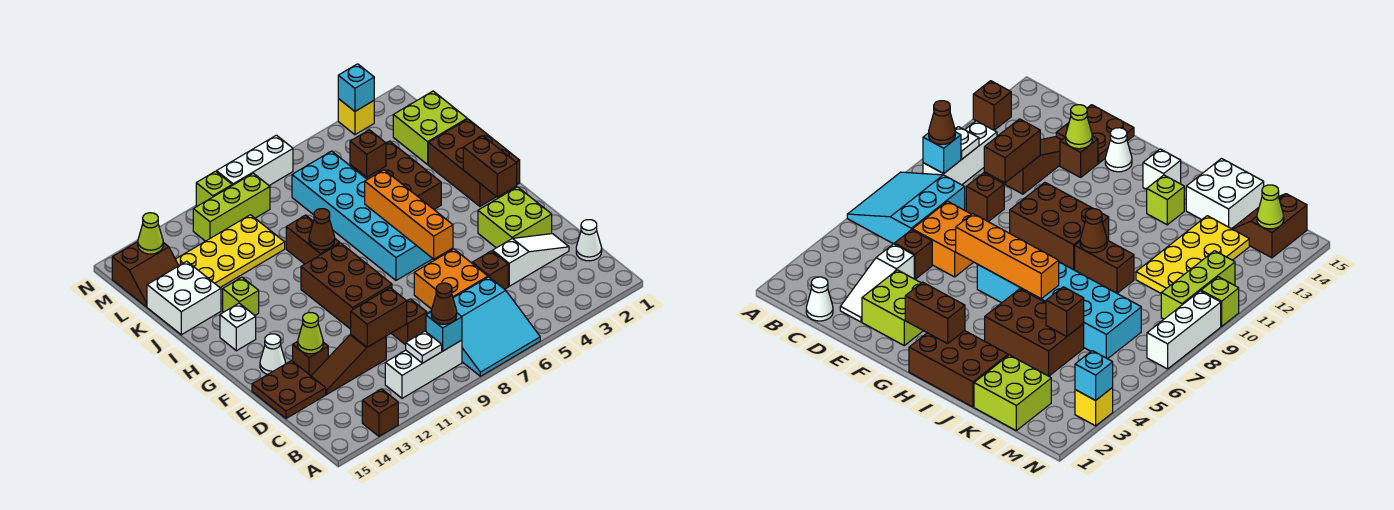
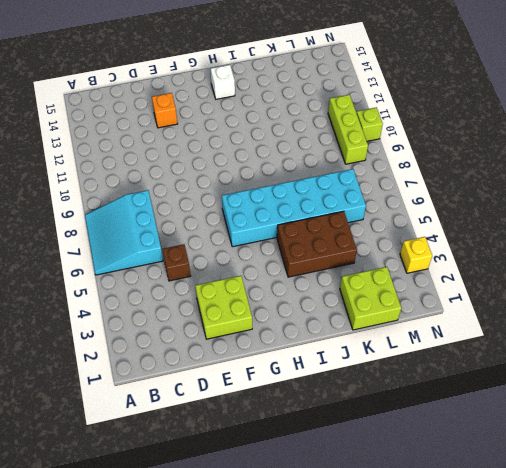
orange 1x1 brick [152,93,178,128] -> brown 1x1 brick [293,342,328,376]
none -> brown 1x1 brick [362,389,398,436]
none -> white 1x3 brick [385,340,462,398]
none -> white 1x1 cone [576,220,602,261]
none -> white 1x3 slope [493,234,569,286]

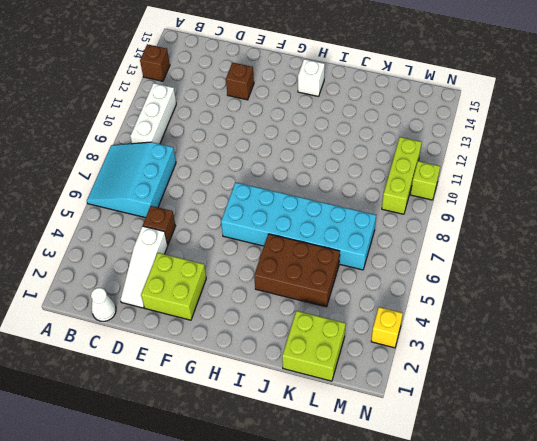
none -> orange 2x2 brick [414,249,488,309]
none -> brown 1x1 brick [391,299,427,345]
none -> brown 1x3 slope [312,334,386,394]
none -> brown 2x2 plate [252,361,326,418]

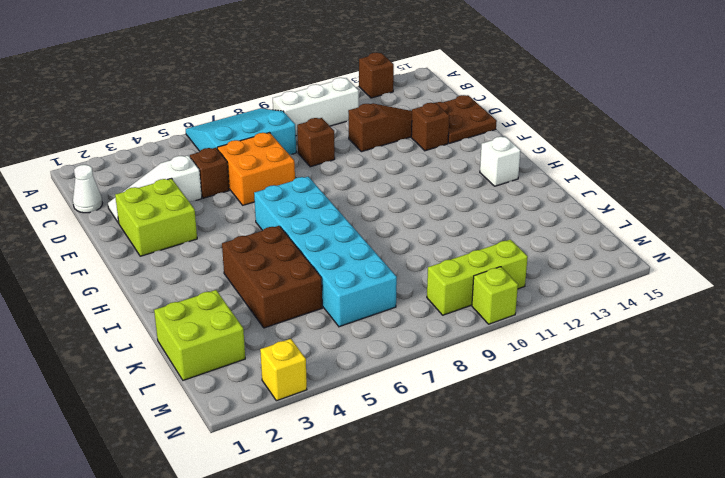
none -> brown 2x3 brick [301,243,392,329]
none -> white 1x1 cone [260,334,285,374]
none -> brown 2x3 brick [428,119,520,206]
none -> brown 1x2 brick [286,215,340,264]

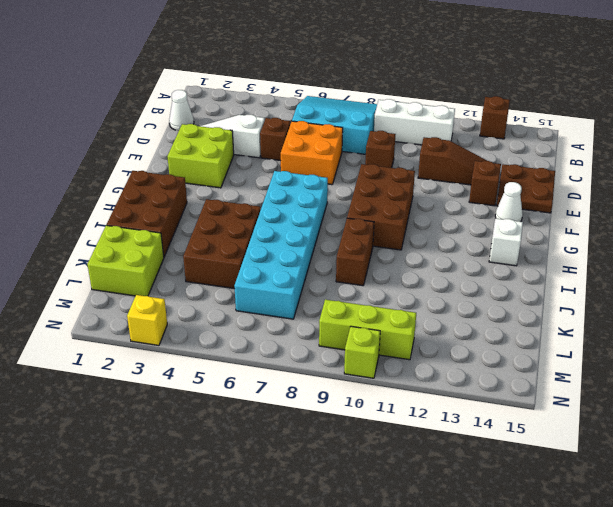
none -> lime 1x1 brick [223,277,259,315]
none -> white 2x2 brick [147,261,221,335]
none -> yellow 2x4 plate [176,215,285,287]
none -> brown 2x2 slope [112,242,179,307]

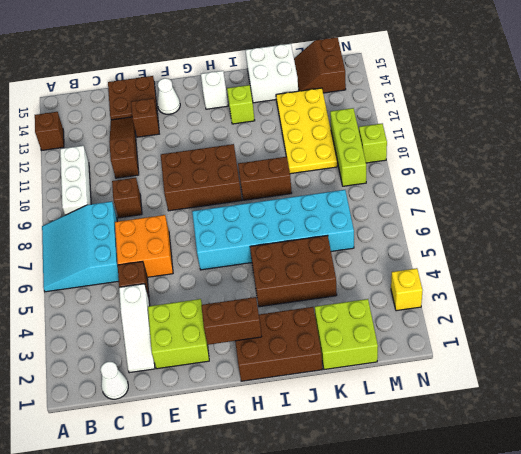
none -> white 1x3 brick [217,135,293,185]
none -> cyan 1x1 brick [426,312,462,351]
none -> white 1x1 plate [406,331,442,363]
none -> brown 1x2 brick [351,288,407,347]

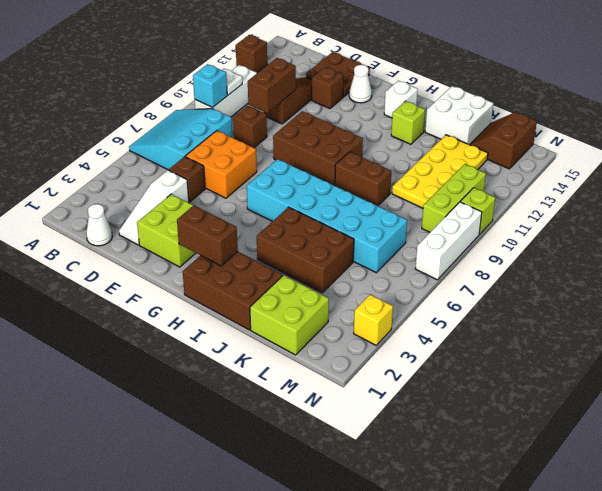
none -> lime 1x1 cone [298,312,323,354]
none -> orange 1x4 brick [365,170,453,259]
none -> brown 1x1 cone [309,209,335,250]
none -> brown 1x1 brick [350,130,386,177]

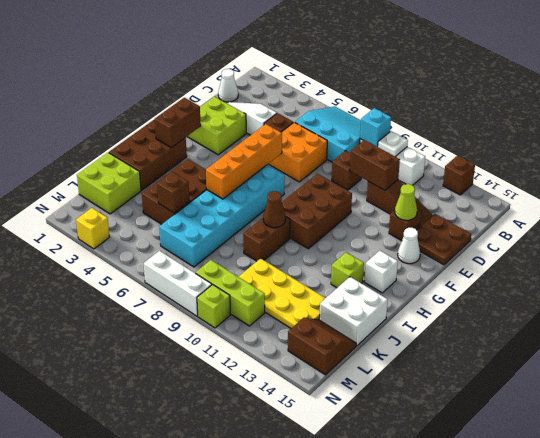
none -> lime 1x1 cone [138,213,163,254]
none -> cyan 1x1 brick [338,64,374,111]
none -> brown 1x1 cone [431,283,457,324]

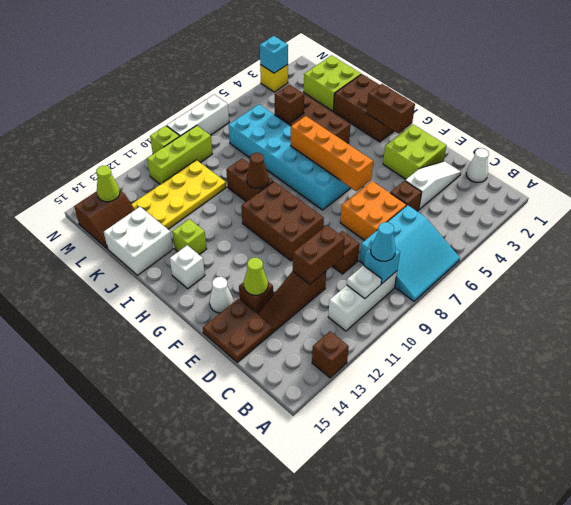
cyan 1x1 cone [371,222,396,261] -> brown 1x1 cone [431,283,457,324]

